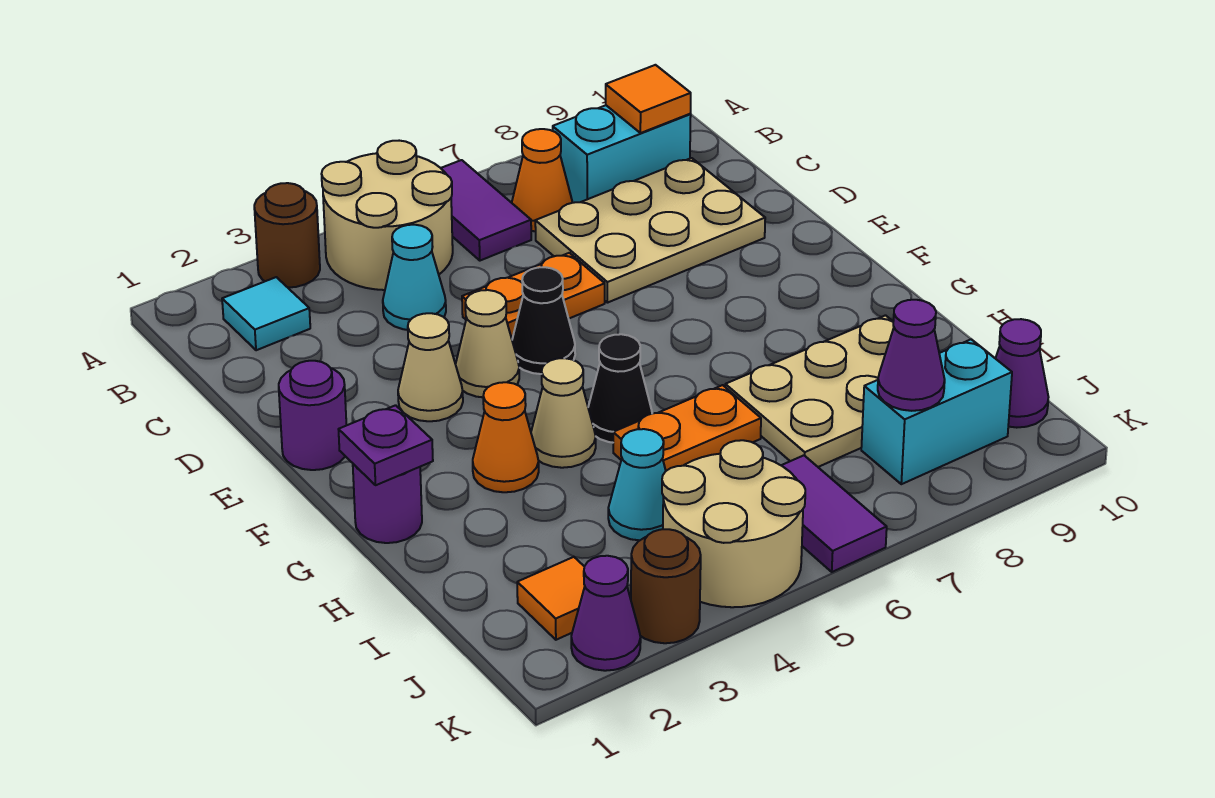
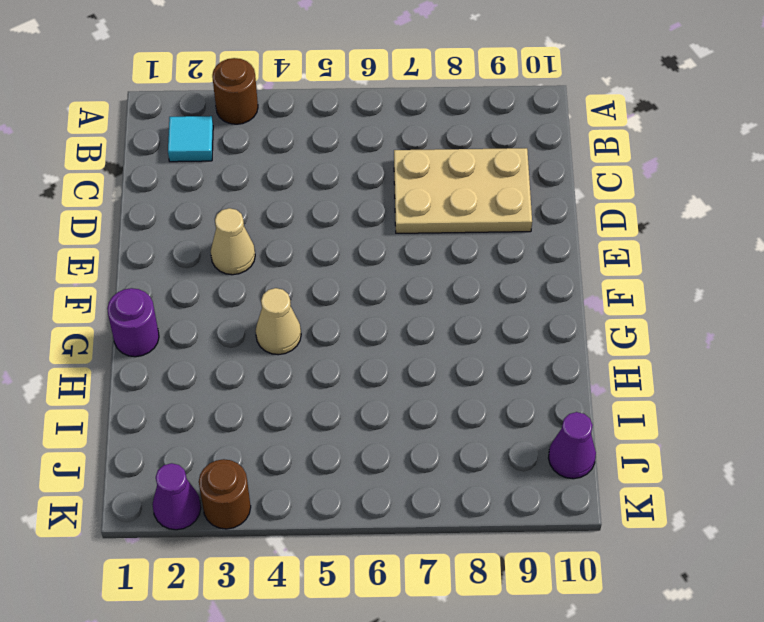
none -> tan 2x2 round brick [322,141,453,290]
none -> purple 1x2 tile [441,160,531,261]
none -> orange 1x1 cone [512,129,572,231]
none -> cyan 1x2 brick [553,105,691,203]

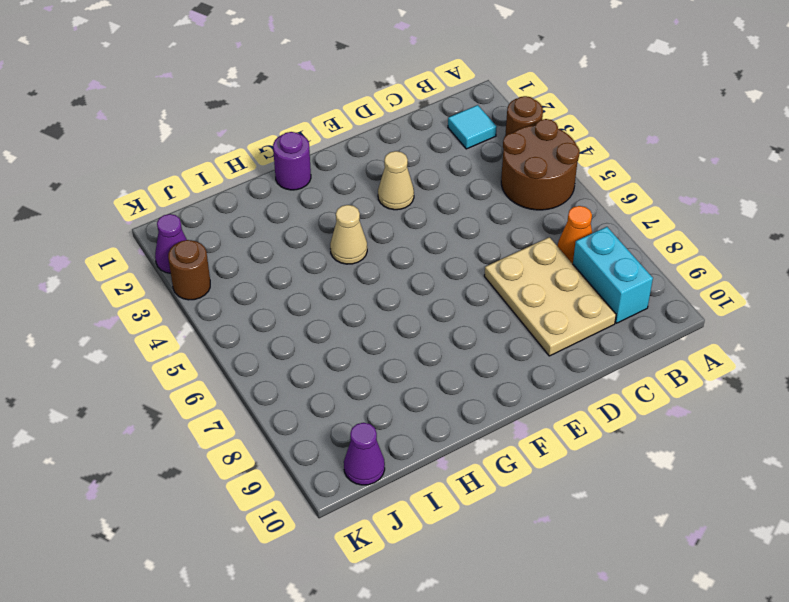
brown 2x2 round brick [501,119,580,210] -> tan 2x2 round brick [322,141,453,290]
none -> purple 1x2 tile [441,160,531,261]
none -> cyan 1x1 cone [383,225,446,330]
none -> orange 1x2 plate [462,253,605,339]
none -> purple 1x1 round brick [279,361,346,470]

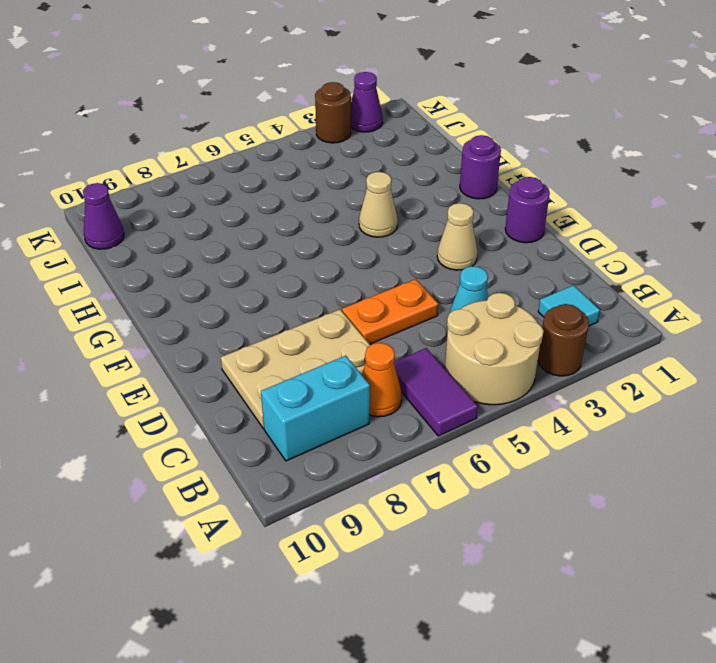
none -> tan 1x1 cone [456,290,519,397]
none -> black 1x1 cone [512,267,575,374]
none -> orange 1x1 cone [473,382,539,492]
none -> black 1x1 cone [588,334,652,443]

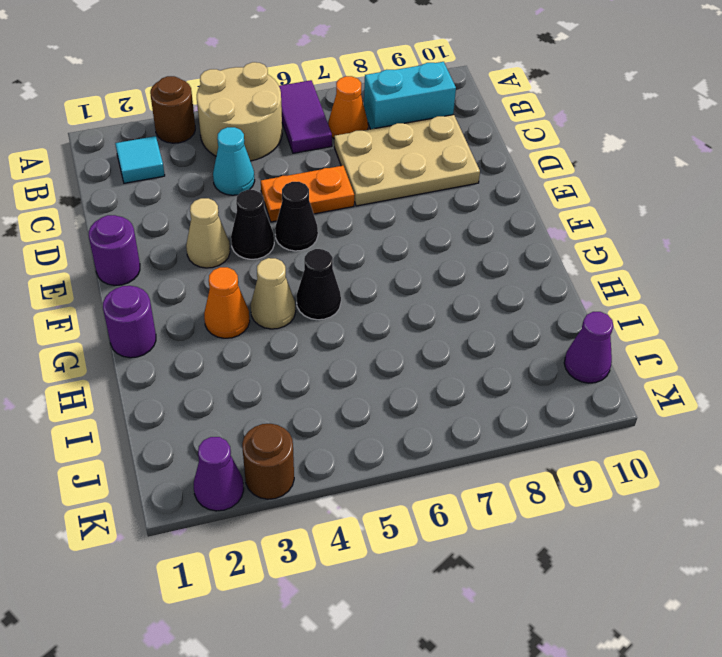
black 1x1 cone [231,190,274,259] -> tan 1x1 cone [456,290,519,397]
none -> orange 1x2 plate [613,385,761,471]
none -> tan 2x3 plate [725,315,894,467]
none -> cyan 1x1 cone [608,429,666,540]
none -> orange 1x1 tile [517,557,585,640]

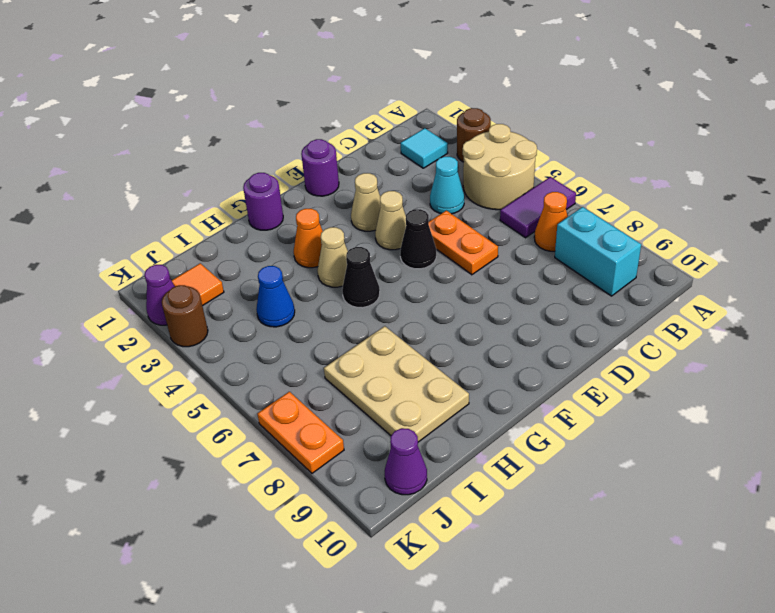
blue 1x1 cone [256,266,295,327] -> cyan 1x1 cone [608,429,666,540]
orange 1x2 plate [257,392,344,473] -> orange 1x2 plate moved to [613,385,761,471]
none -> tan 2x3 plate [535,158,765,303]
none -> tan 2x2 round brick [662,440,805,607]
none -> purple 1x2 tile [781,455,887,572]
none -> cyan 1x2 brick [861,339,1012,484]

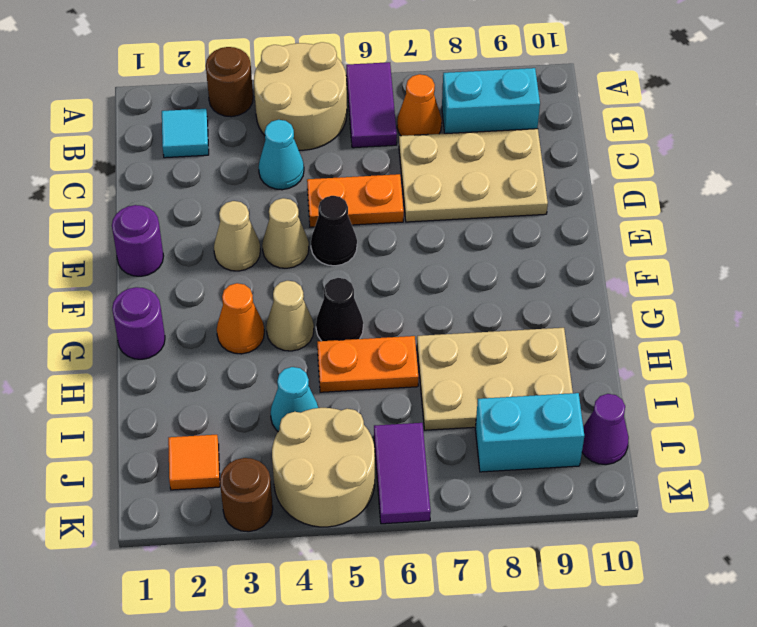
none -> purple 1x1 cone [571,556,641,671]
none -> orange 1x1 tile [606,65,691,133]
none -> purple 1x1 plate [338,405,433,485]
none -> purple 1x1 cone [878,300,945,411]

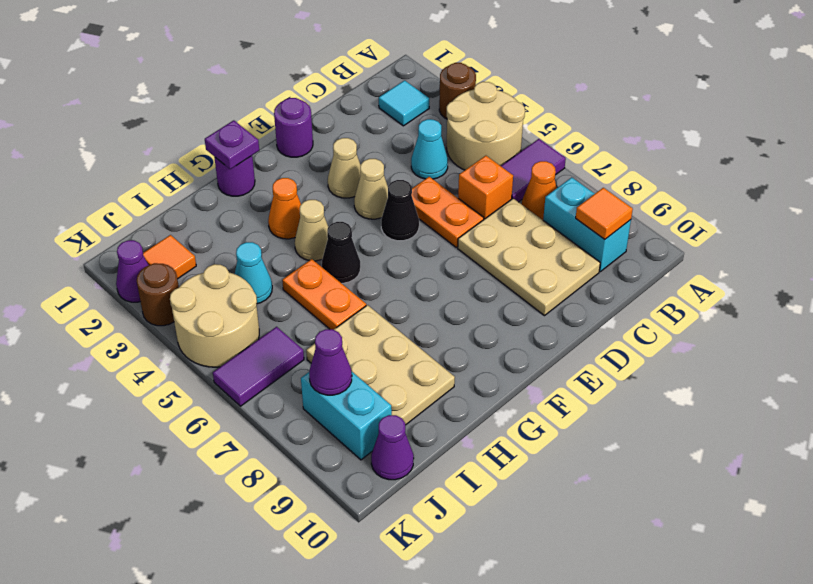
orange 1x1 brick [458,156,513,219] -> none

